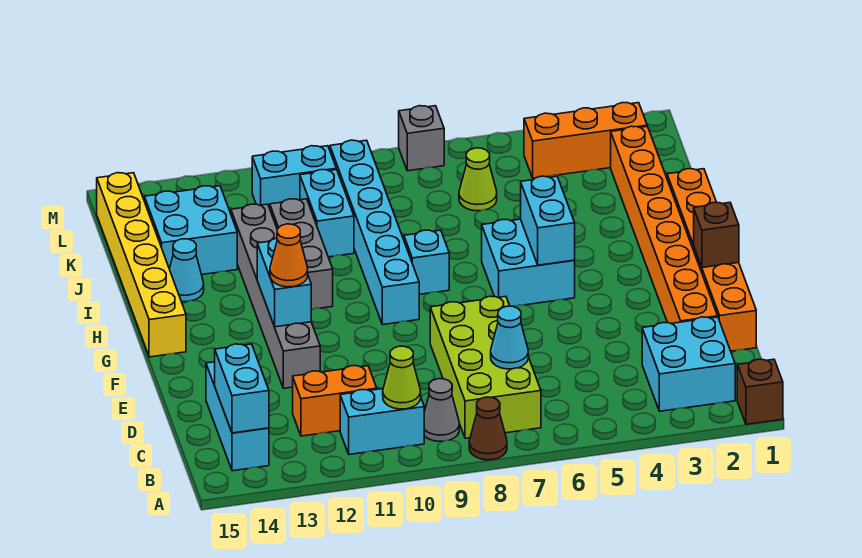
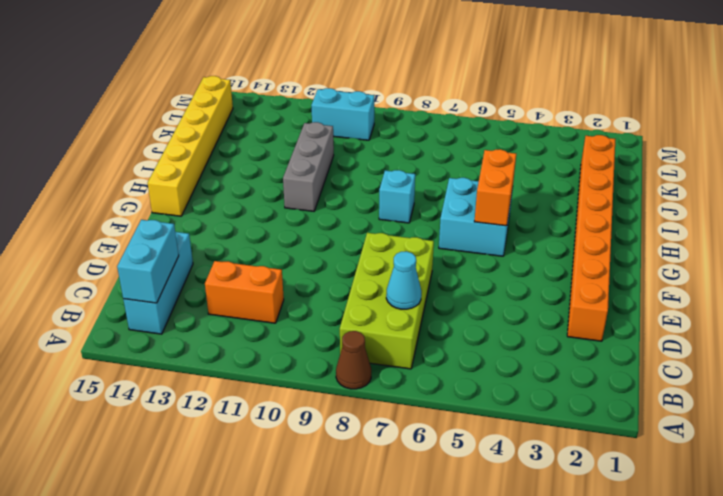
orange 1x2 brick [474,149,516,226] -> cyan 1x2 brick [521,176,575,265]
none -> brown 1x1 brick [737,359,783,424]
none -> cyan 2x2 brick [642,317,735,411]
none -> grey 1x1 cone [424,379,459,441]
none -> cyan 1x2 brick [340,389,424,454]

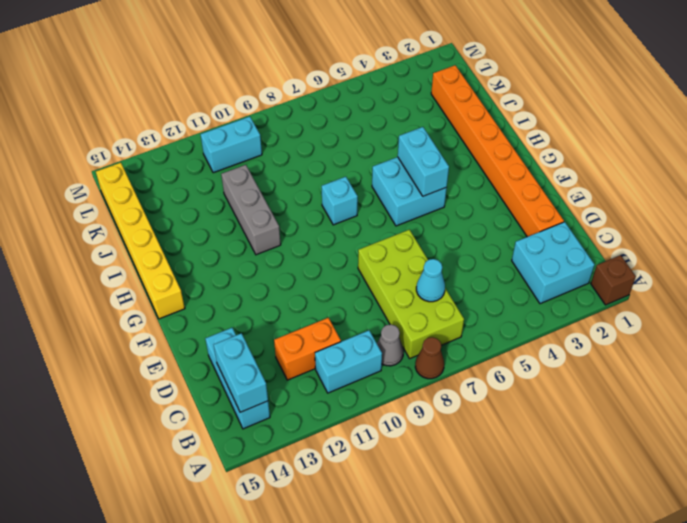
none -> orange 1x6 brick [667,169,756,351]
none -> grey 1x6 brick [231,204,320,388]
none -> cyan 1x6 brick [330,140,419,325]
none -> cyan 1x1 cone [170,239,204,302]

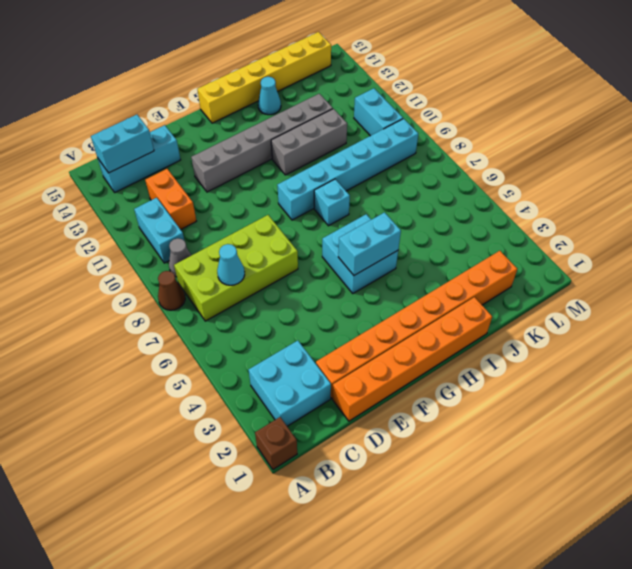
none -> cyan 1x2 brick [300,170,354,257]
none -> cyan 2x2 brick [144,186,237,275]
none -> lime 1x1 cone [459,148,497,211]
none -> orange 1x3 brick [524,103,647,178]

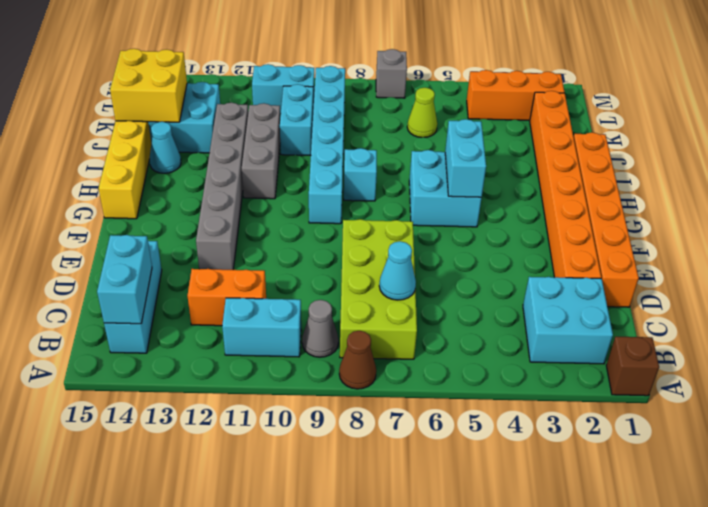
yellow 2x2 brick [110,49,187,122] -> none
none -> lime 1x1 cone [383,346,421,409]
none -> brown 1x1 brick [694,202,739,267]
none -> cyan 1x2 brick [257,238,312,327]
none -> orange 1x1 cone [270,224,308,287]

